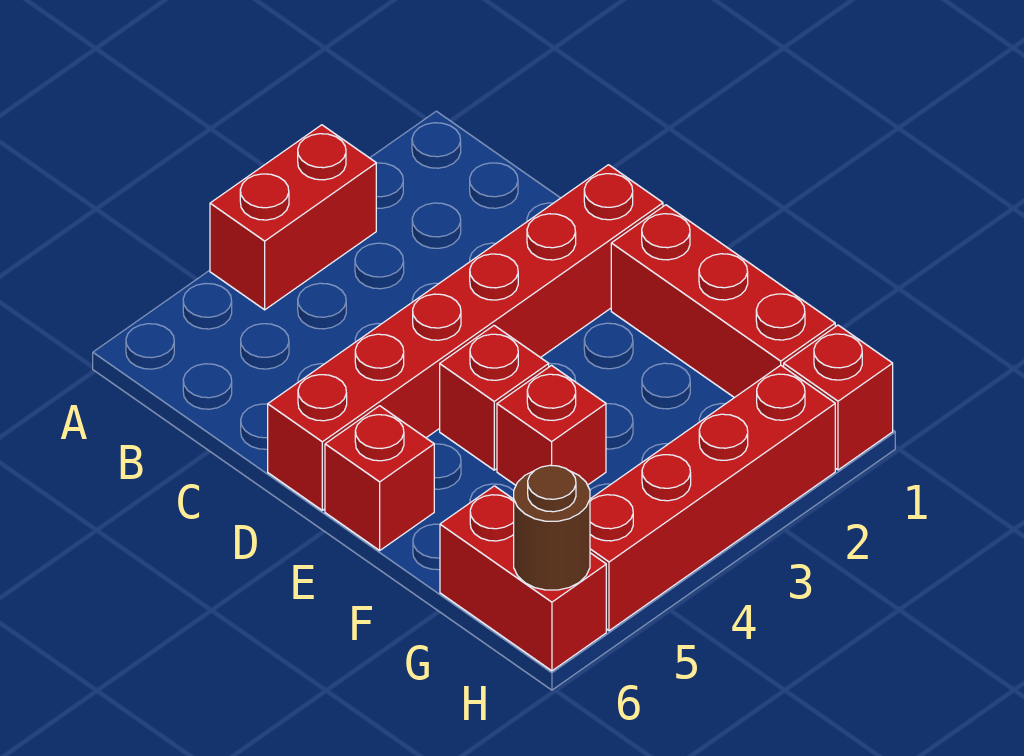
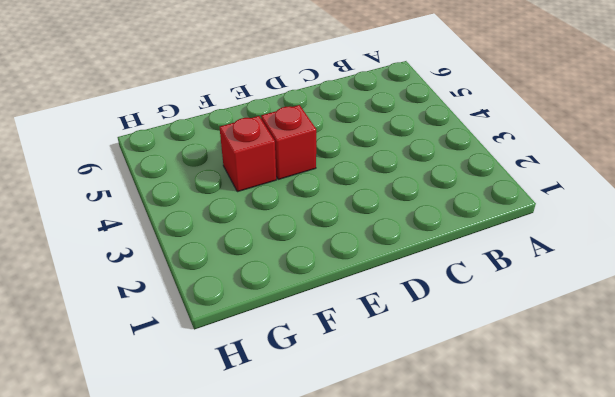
none -> red 1x2 brick [210,125,376,310]
none -> red 1x6 brick [268,165,663,510]

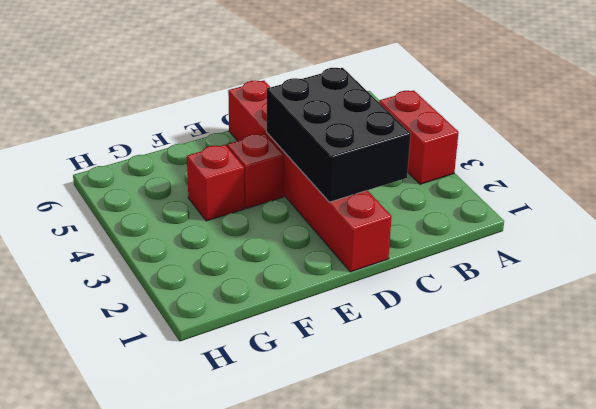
black 2x3 brick [267,68,411,202] -> none
none -> red 1x3 brick [611,205,835,398]
none -> red 1x1 brick [325,406,434,550]

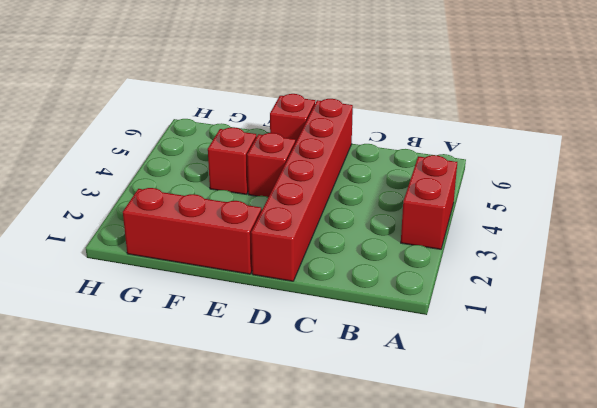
none -> red 1x2 brick [440,486,606,671]
none -> red 1x1 brick [784,325,893,470]

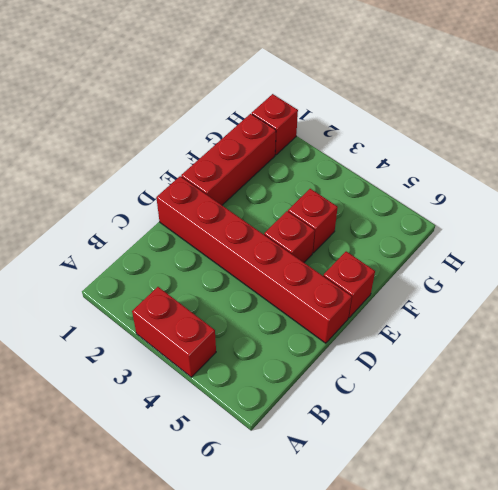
none -> red 1x2 brick [440,486,606,671]
none -> red 1x4 brick [590,365,835,631]

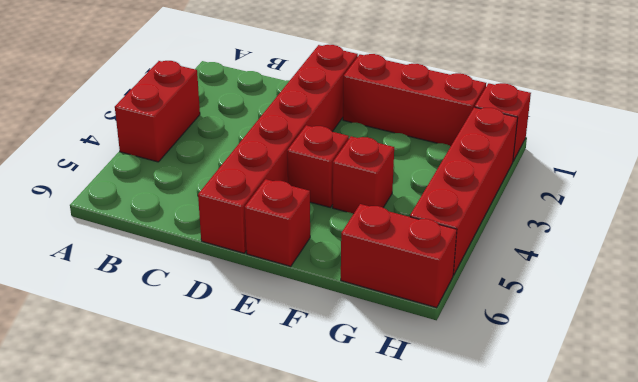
none -> brown 1x1 round brick [514,465,590,590]

